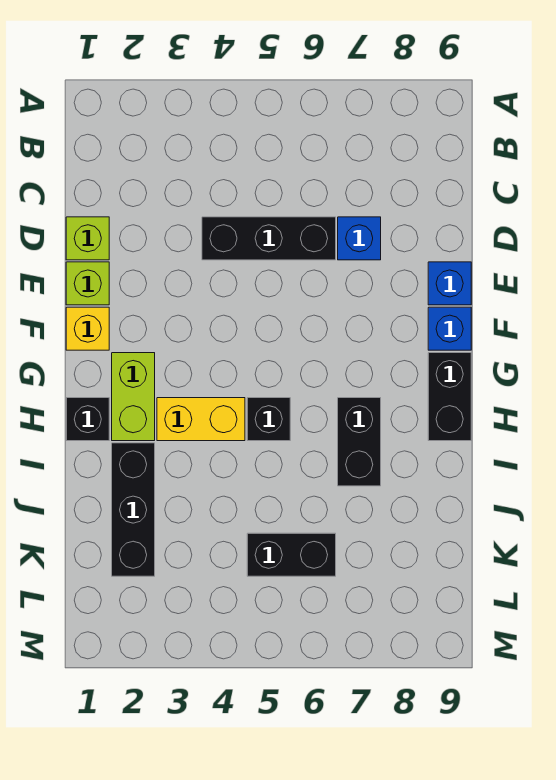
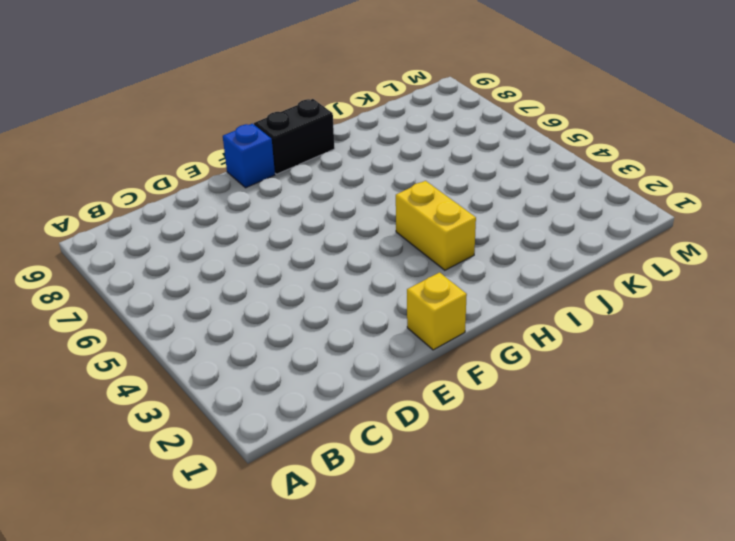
none -> lime 1x1 brick [66,217,109,260]
none -> black 1x3 brick [202,217,336,260]
none -> blue 1x1 brick [338,217,381,260]

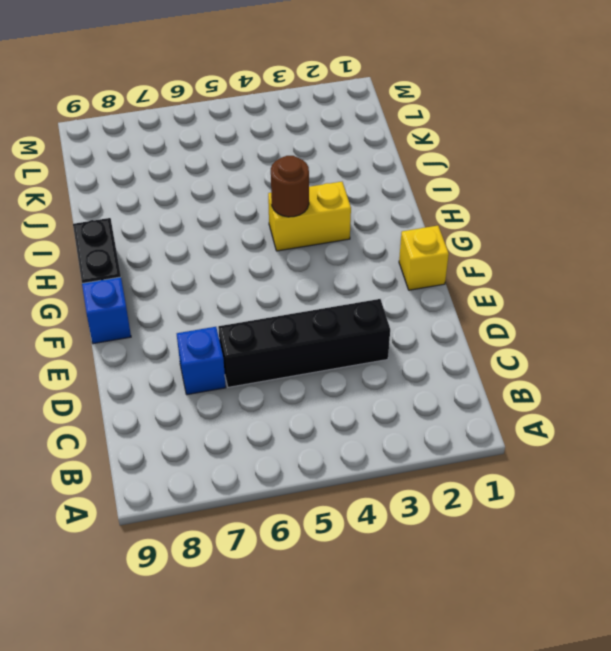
black 1x4 brick [218,299,390,387] -> black 1x3 brick [202,217,336,260]
brown 1x1 round brick [271,156,309,217] -> none
none -> lime 1x1 brick [66,217,109,260]
none -> lime 1x1 brick [66,262,109,305]
none -> blue 1x1 brick [428,262,471,305]

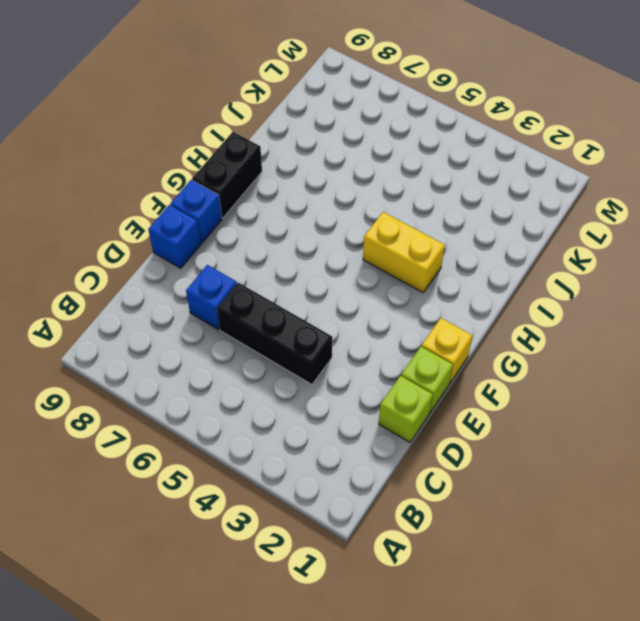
none -> lime 1x2 brick [112,353,155,441]
none -> black 1x1 brick [66,398,109,441]
none -> black 1x1 brick [247,398,290,441]

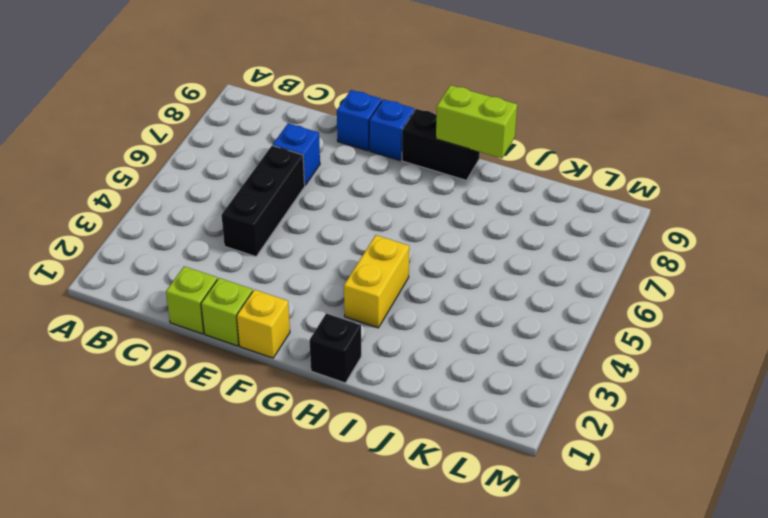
lime 1x2 brick [436,85,517,158] -> lime 1x2 brick moved to [112,353,155,441]
none -> black 1x1 brick [247,398,290,441]
none -> black 1x2 brick [338,398,381,486]
none -> black 1x3 brick [112,443,155,576]

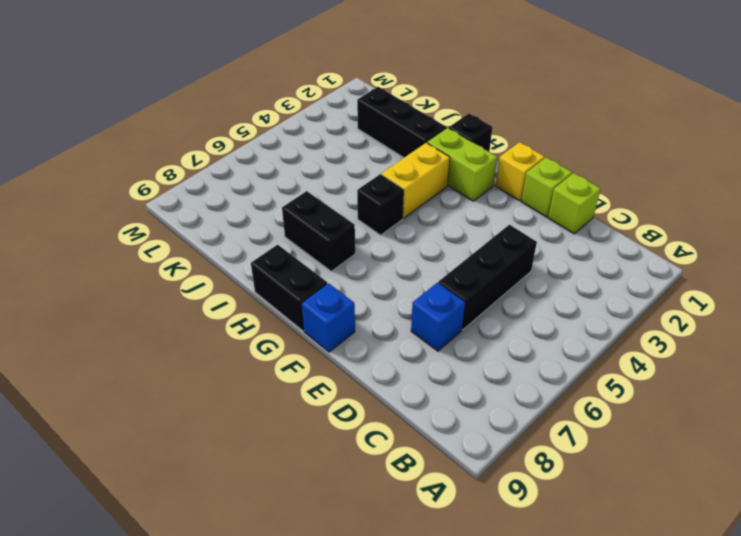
none -> blue 1x1 brick [428,262,471,305]
none -> black 1x2 brick [247,533,336,576]

